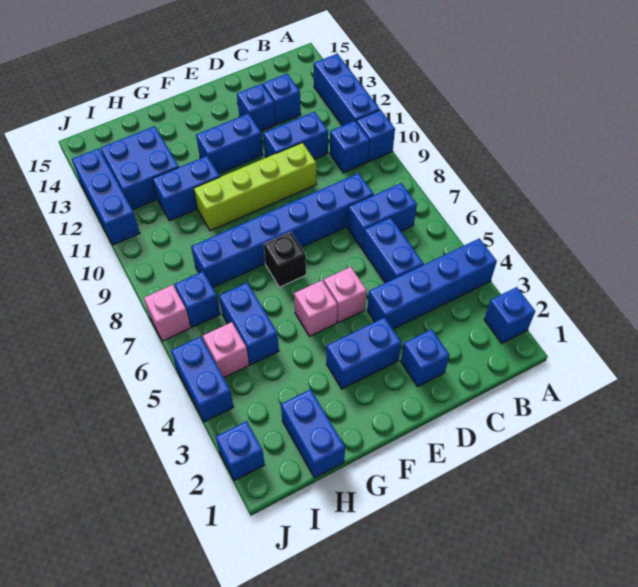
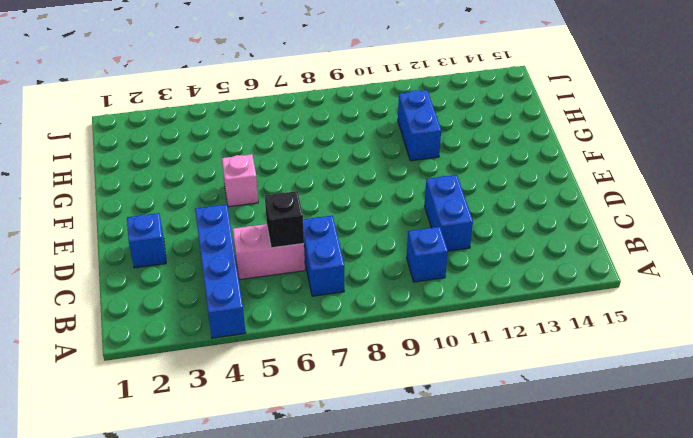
pink 1x2 brick [233,224,305,280] -> blue 1x2 brick [363,217,424,283]
black 1x1 brick [265,191,304,248] -> black 1x1 brick moved to [264,232,306,287]
none -> blue 1x1 brick [484,287,535,343]
none -> blue 1x1 brick [356,110,395,162]
none -> blue 1x3 brick [314,54,380,126]

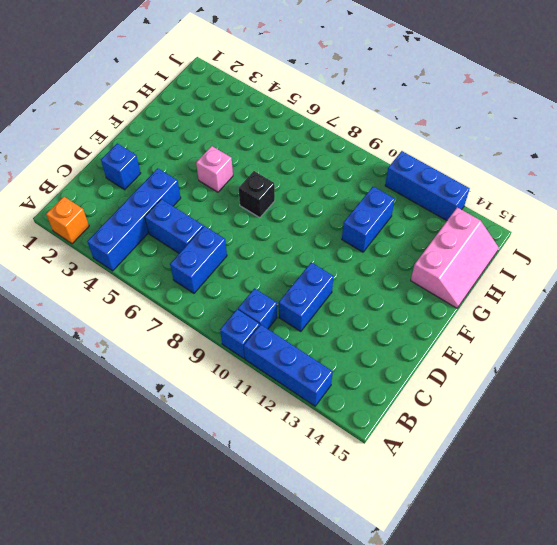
orange 1x1 brick [46,197,89,244] -> blue 1x1 brick [484,287,535,343]
pink 2x3 slope [411,207,499,308] -> none
none -> blue 1x6 brick [191,173,374,287]
none -> blue 1x1 brick [263,74,301,124]
none -> lime 1x4 brick [194,143,316,231]

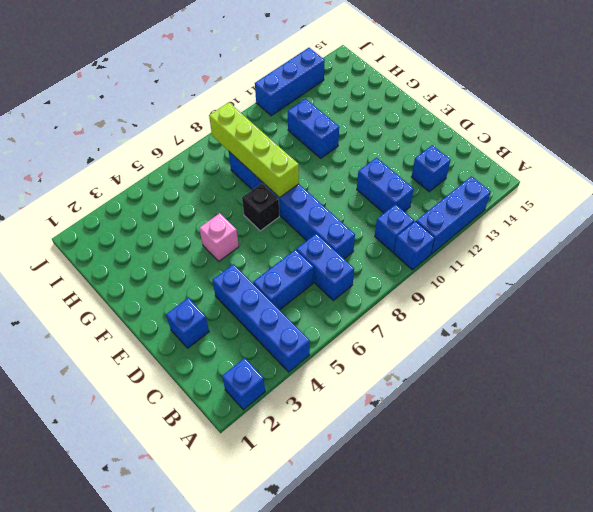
lime 1x4 brick [209,102,299,198] -> lime 1x4 brick moved to [194,143,316,231]
none -> blue 1x1 brick [237,84,276,131]
none -> blue 1x2 brick [326,317,401,389]
none -> pink 1x1 brick [323,267,367,323]

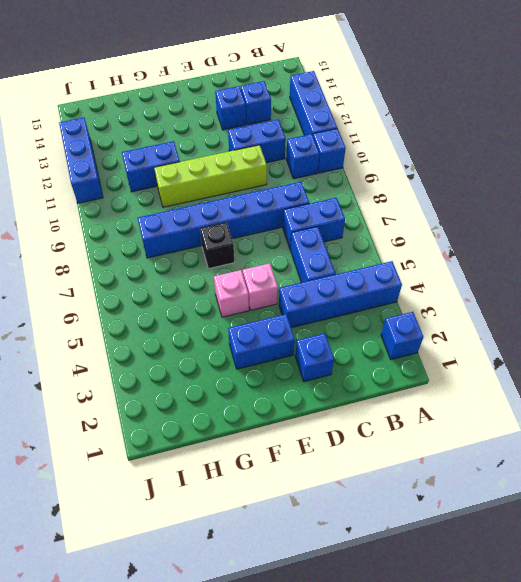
none -> blue 1x2 brick [196,113,263,174]
none -> blue 1x2 brick [281,389,345,478]
none -> blue 1x2 brick [219,283,279,365]

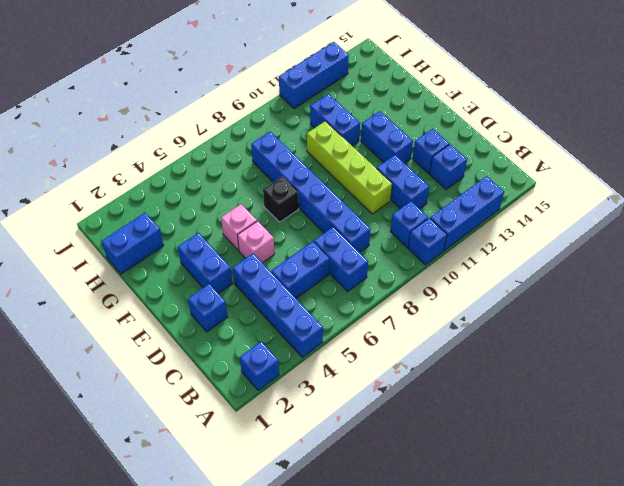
none -> blue 1x2 brick [219,283,279,365]
none -> blue 2x2 brick [101,126,179,210]
none -> pink 1x1 brick [203,322,249,378]

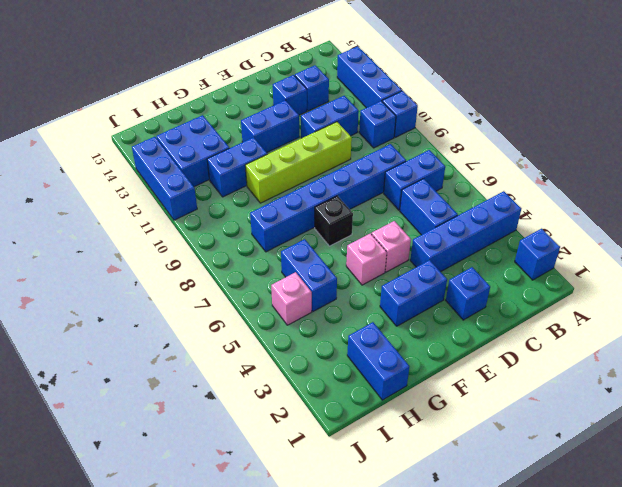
none -> blue 1x1 brick [175,271,220,327]
none -> blue 1x1 brick [216,421,265,481]
none -> blue 1x2 brick [171,337,234,422]

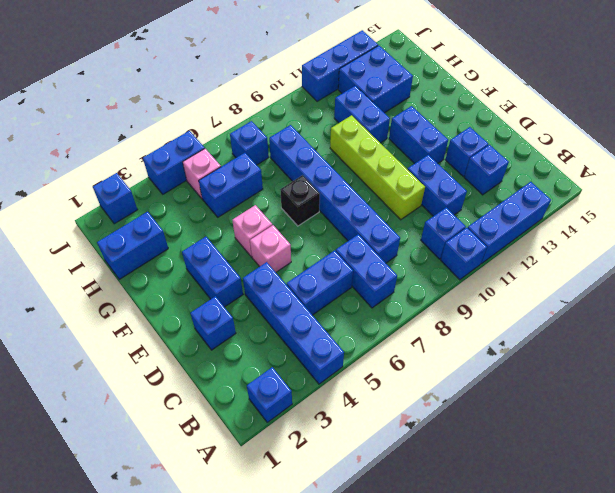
none -> pink 1x1 brick [144,285,191,341]

